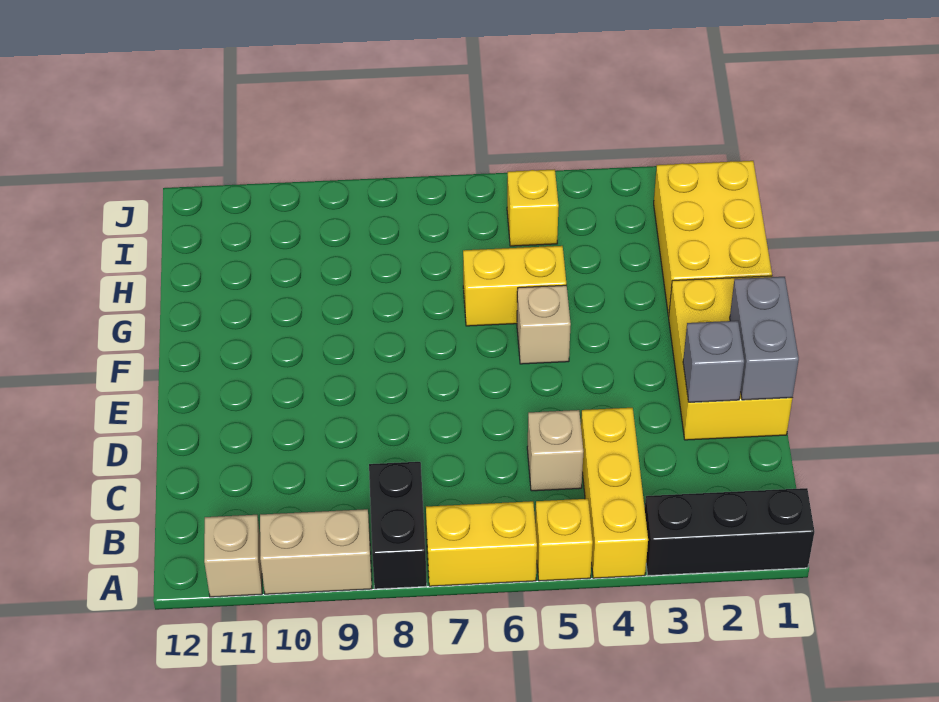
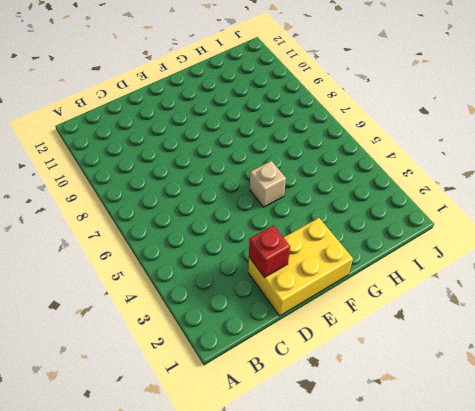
red 1x1 brick [249,225,290,278] -> grey 1x1 brick [683,321,744,402]
none -> black 1x3 brick [645,488,814,576]
none -> yellow 1x3 brick [581,408,648,578]
none -> yellow 1x1 brick [535,499,593,581]

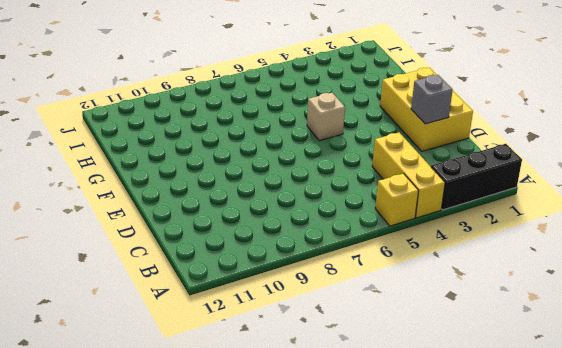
none -> yellow 1x2 brick [426,501,537,586]
none -> black 1x2 brick [369,462,427,589]
none -> tan 1x2 brick [260,509,372,594]

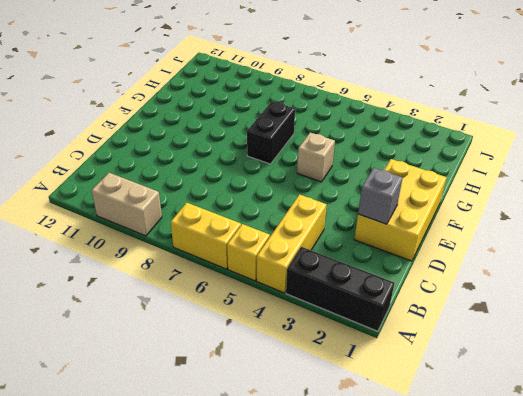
black 1x2 brick [247,101,295,164] -> black 1x2 brick moved to [369,462,427,589]
none -> tan 1x1 brick [204,515,262,597]
none -> tan 1x1 brick [527,410,583,491]
none -> yellow 2x3 brick [654,161,772,316]

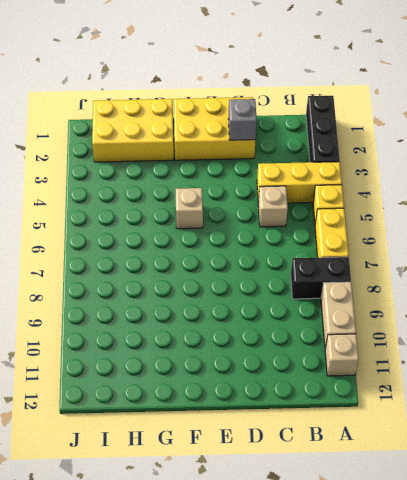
none -> yellow 1x2 brick [463,246,566,326]
none -> yellow 1x1 brick [507,169,559,246]
none -> grey 1x2 brick [730,277,799,400]

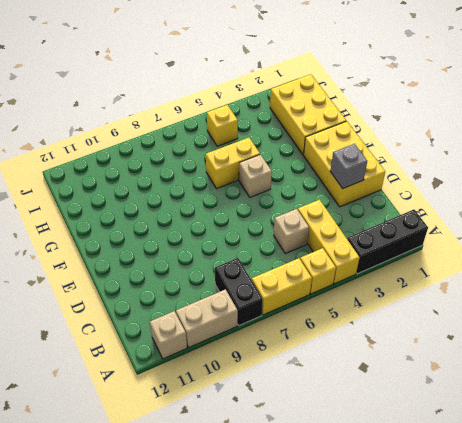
none -> grey 1x2 brick [730,277,799,400]

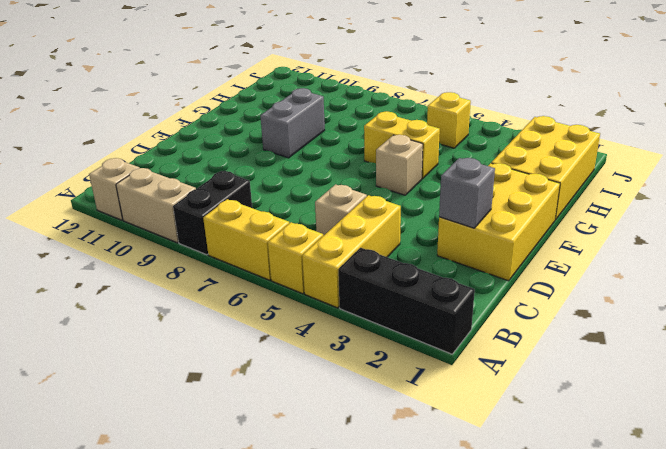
grey 1x2 brick [260,88,325,158] -> grey 1x2 brick moved to [730,277,799,400]

